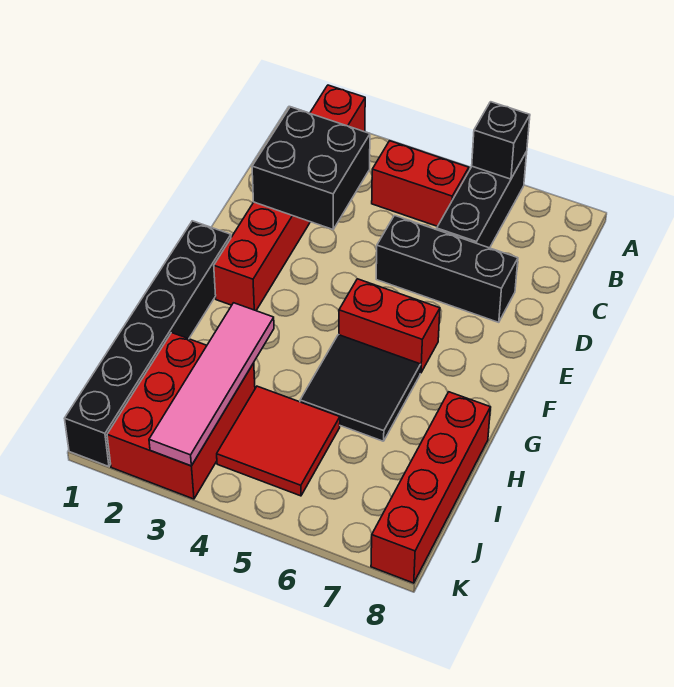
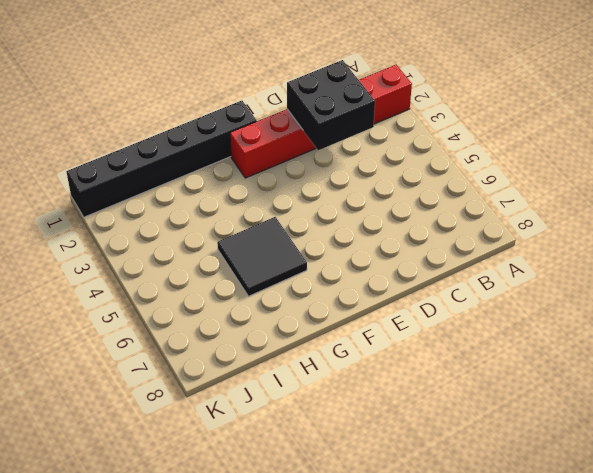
none -> black 1x3 brick [437,152,527,248]
none -> red 1x2 brick [372,141,469,226]
none -> black 1x3 brick [376,215,518,322]

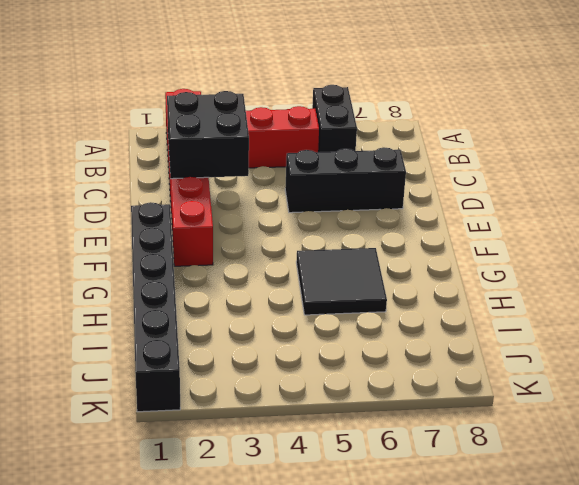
black 1x2 brick [312,85,357,152] -> black 1x3 brick [437,152,527,248]
none -> red 1x2 brick [339,279,440,373]
none -> red 1x4 brick [371,392,490,583]
none -> red 2x3 brick [107,333,255,499]

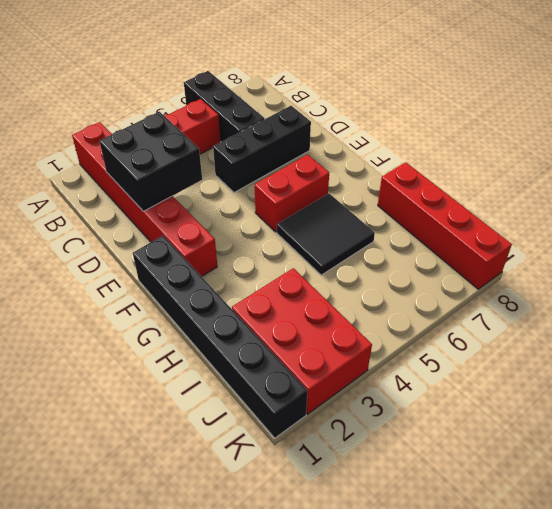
none -> red 2x2 tile [217,386,340,496]
none -> black 1x1 brick [472,102,530,179]
none -> pink 1x4 tile [149,303,274,466]

